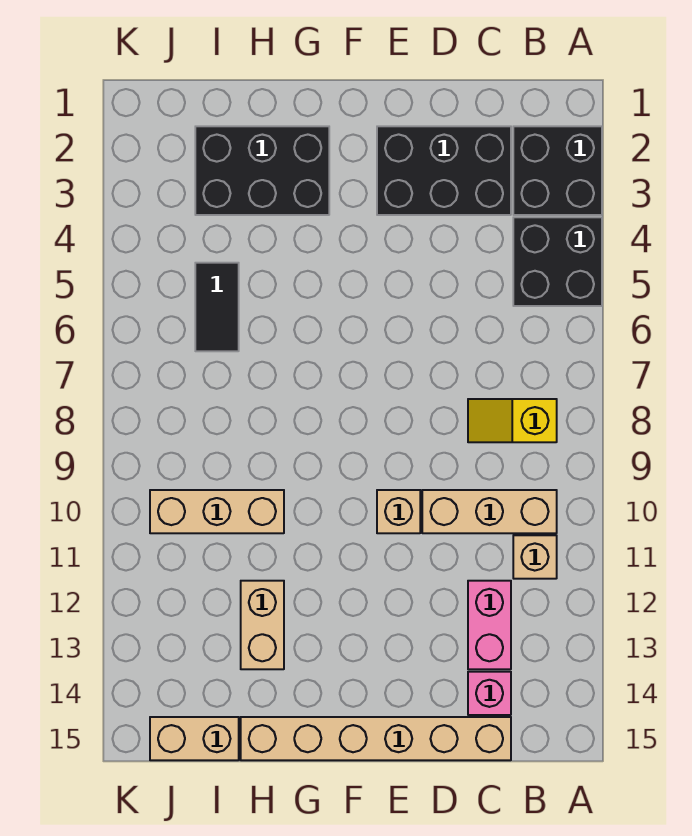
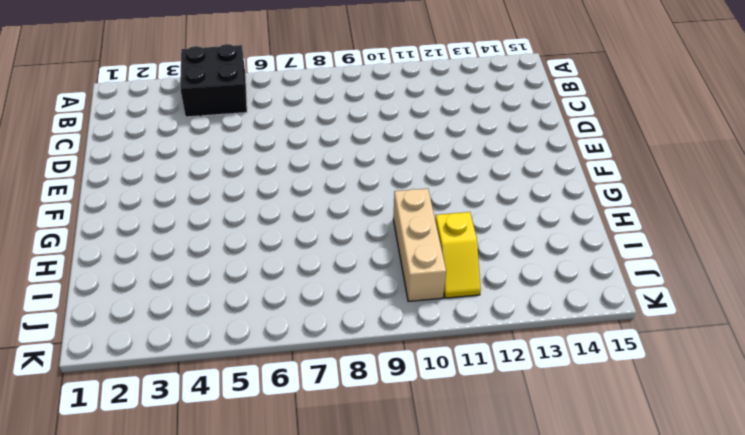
yellow 1x2 slope [435,212,481,298] -> yellow 1x2 slope moved to [468,399,557,442]
none -> black 2x2 brick [513,126,602,215]
none -> tan 1x3 brick [422,490,557,533]
none -> tan 1x1 brick [513,535,557,579]

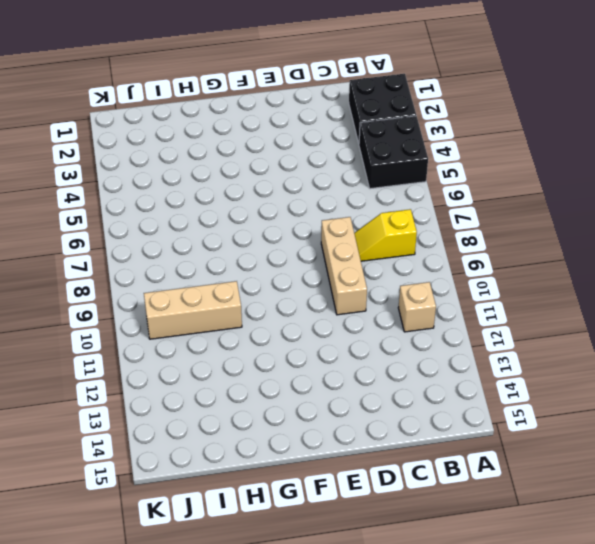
tan 1x3 brick [321,217,367,315] -> tan 1x3 brick turned to [422,490,557,533]
none -> black 2x3 brick [377,126,511,215]
none -> pink 1x2 brick [468,581,511,669]
none -> pink 1x1 brick [468,672,511,715]

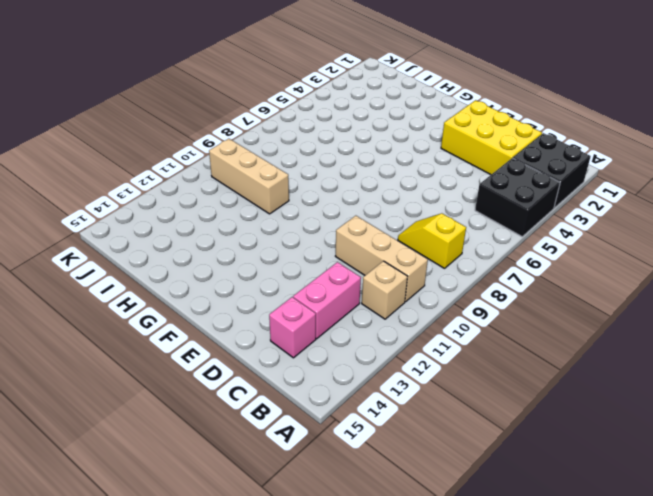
yellow 2x3 brick [441,100,542,175] -> black 2x3 brick [377,126,511,215]
none -> tan 1x6 brick [241,717,511,760]
none -> tan 1x1 brick [377,490,420,533]
none -> black 2x3 brick [195,126,329,215]

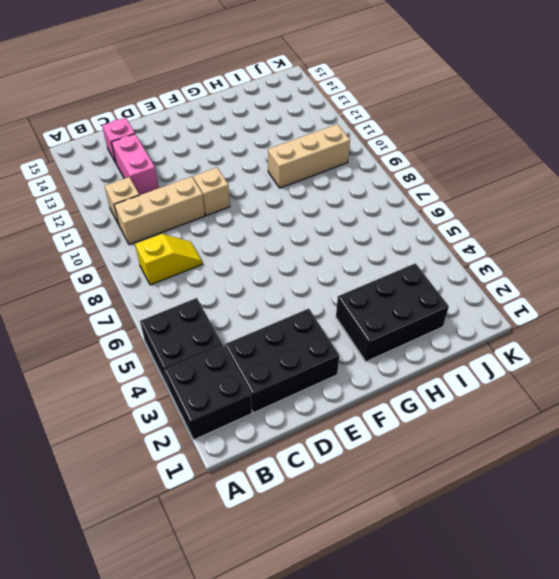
none -> tan 1x6 brick [241,717,511,760]
none -> tan 1x2 brick [241,581,284,669]
none -> black 1x2 tile [195,263,239,351]

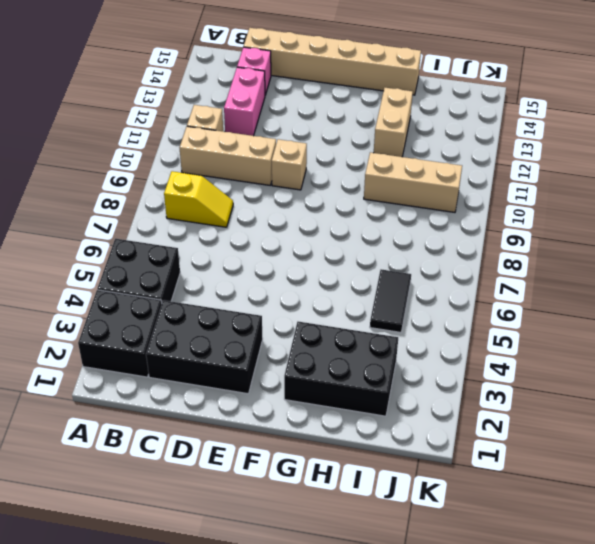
none -> tan 1x2 brick [150,717,239,760]

